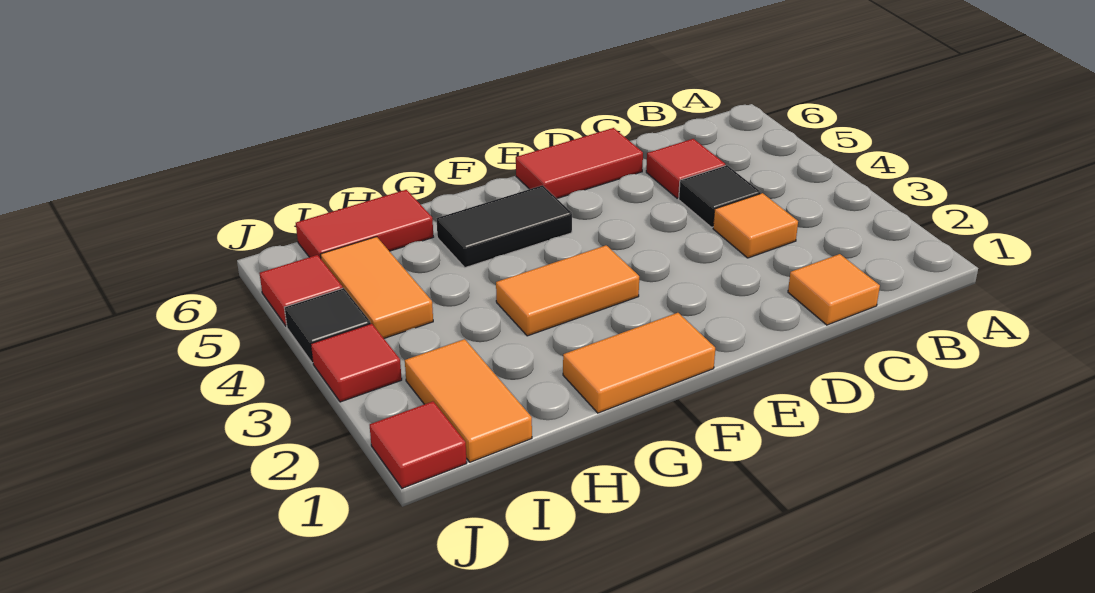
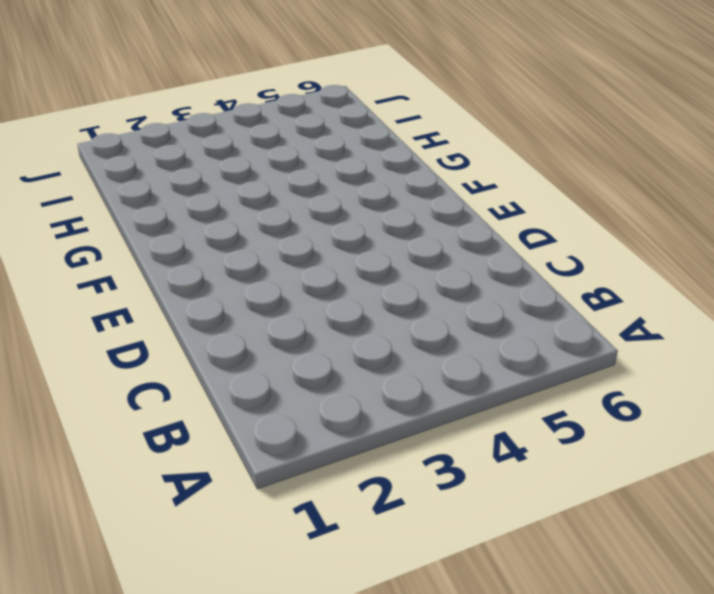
none -> orange 1x1 tile [788,254,880,325]
none -> orange 1x1 tile [713,193,798,258]
none -> black 1x1 tile [679,165,761,227]

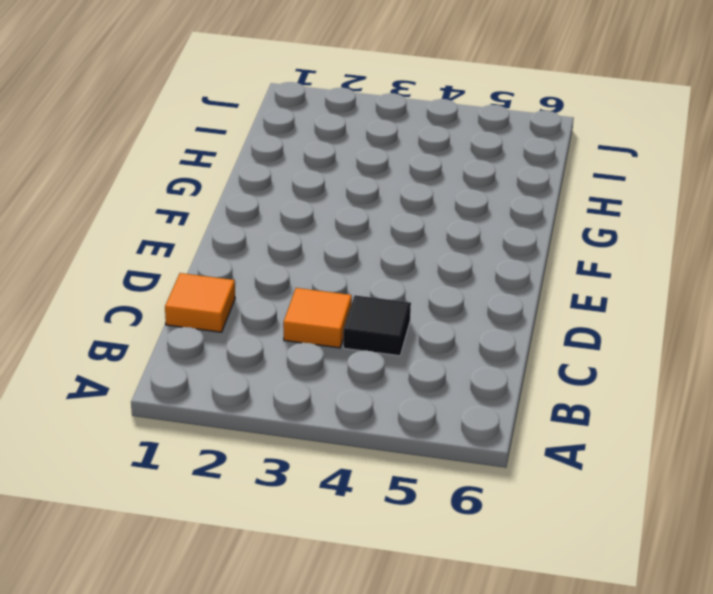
none -> red 1x1 tile [646,139,725,198]
none -> red 1x2 tile [516,128,643,198]
none -> orange 1x2 tile [563,313,715,413]

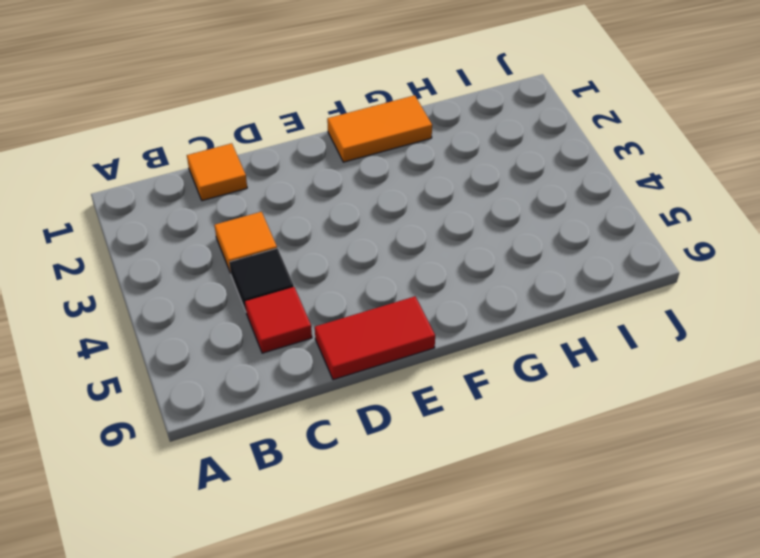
none -> orange 1x2 tile [496,245,639,336]
none -> black 1x2 tile [436,185,572,268]
none -> red 1x2 tile [296,190,433,258]

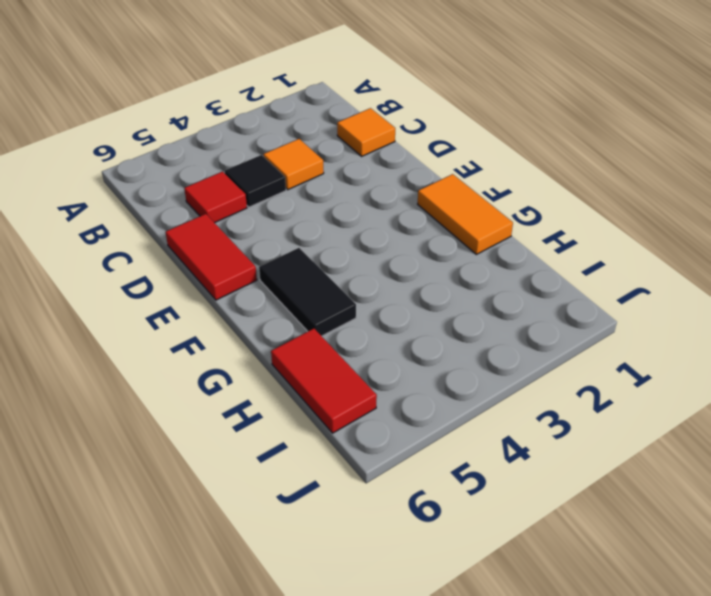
none -> orange 1x2 tile [496,245,639,336]
none -> orange 1x2 tile [405,339,532,462]
none -> orange 1x2 tile [320,237,433,338]

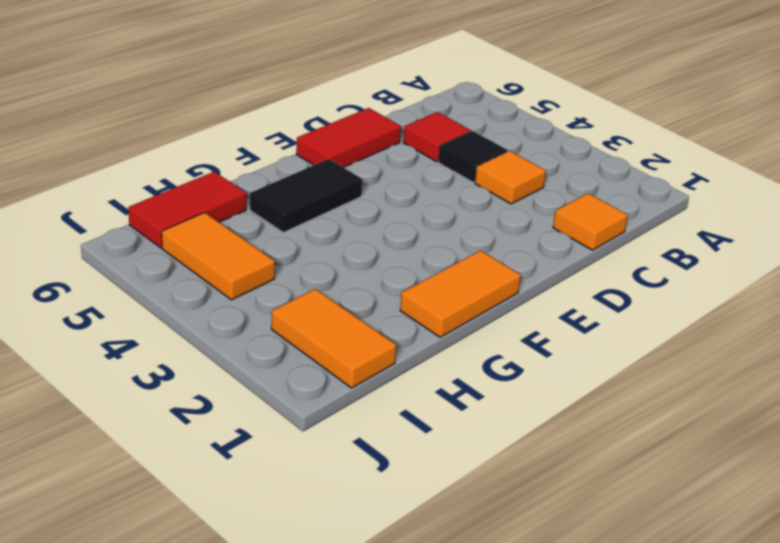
none -> orange 1x2 tile [496,245,639,336]
none -> red 1x1 tile [370,401,467,488]
none -> red 1x1 tile [311,323,402,402]

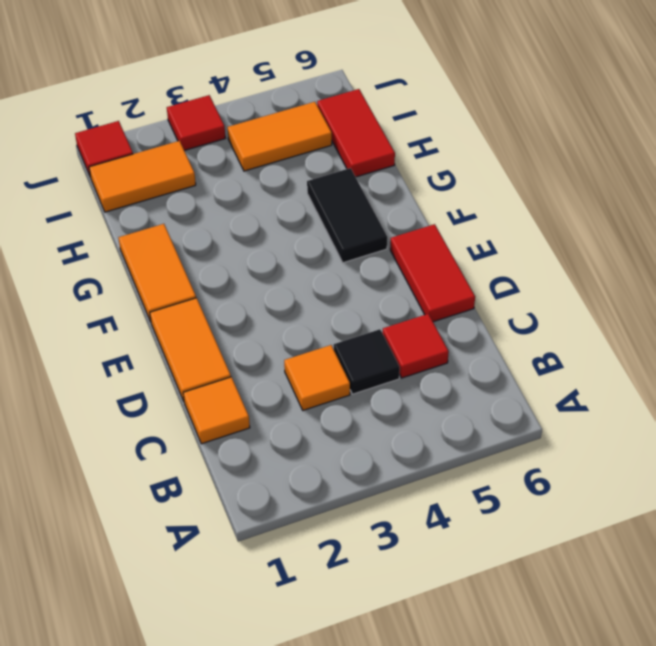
orange 1x2 tile [150,298,231,401] -> orange 1x2 tile moved to [496,245,639,336]
none -> black 1x1 tile [284,288,371,363]
none -> red 1x1 tile [260,255,343,326]

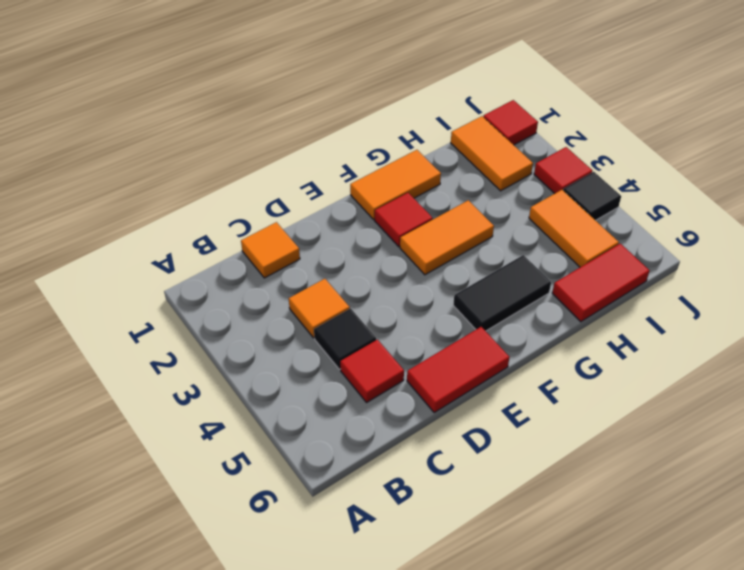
red 1x1 tile [375,193,433,247] -> red 1x1 tile moved to [260,255,343,326]

